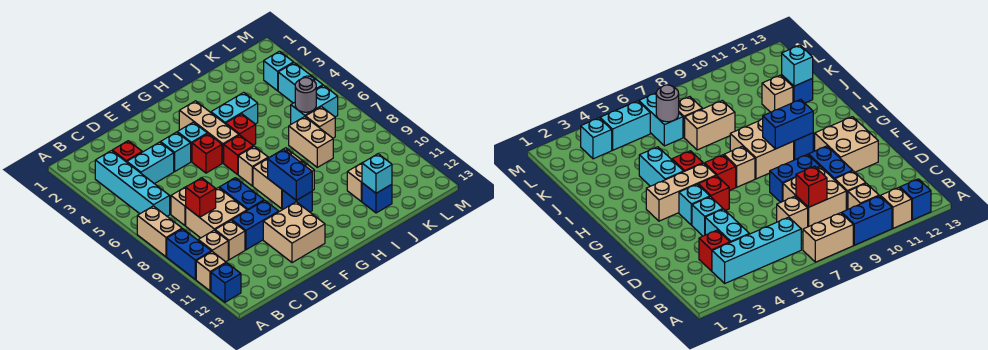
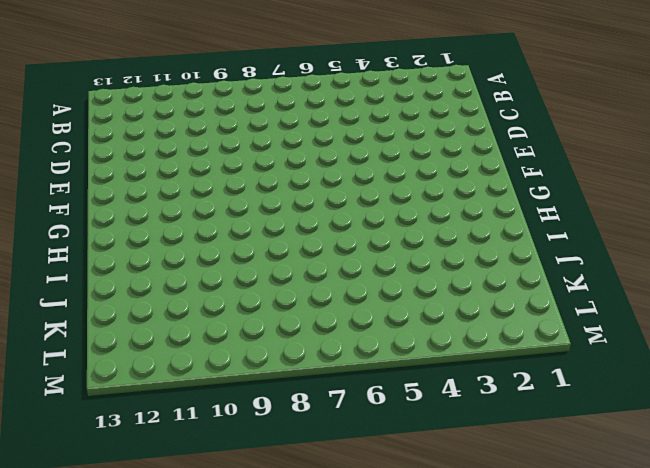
none -> tan 1x2 brick [137,206,182,257]
none -> blue 1x2 brick [167,229,211,280]
none -> tan 1x1 brick [196,252,226,291]
none -> blue 1x1 brick [211,263,241,302]

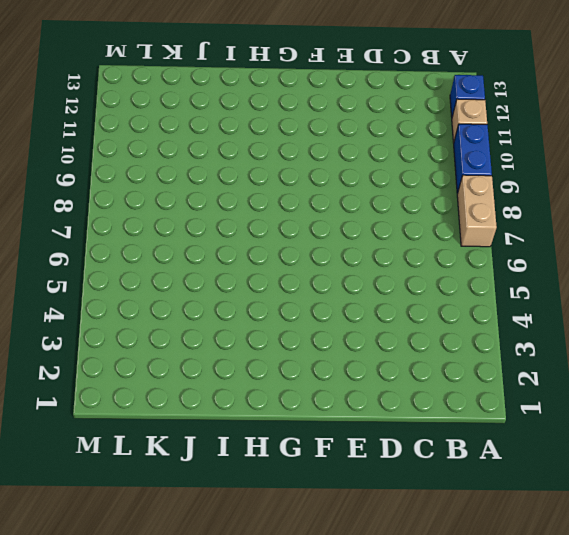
none -> cyan 1x4 brick [95,151,170,216]
none -> tan 1x1 brick [198,230,228,262]
none -> red 1x1 brick [112,141,142,162]
none -> cyan 1x2 brick [127,142,174,184]

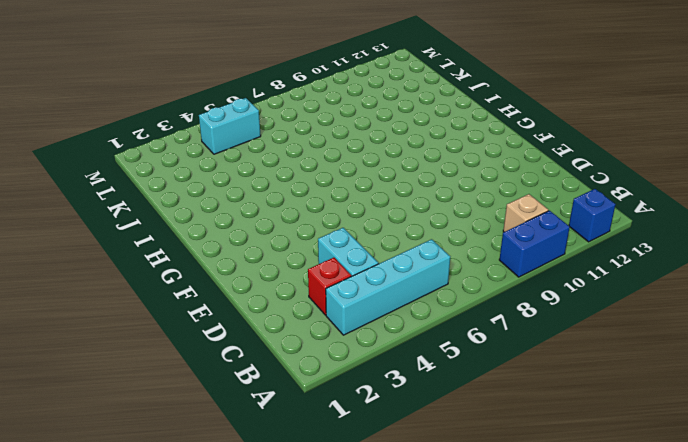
none -> tan 1x2 brick [137,206,182,257]
none -> tan 1x1 brick [196,252,226,291]
none -> tan 1x1 brick [171,186,187,226]
none -> tan 2x2 brick [186,188,247,238]

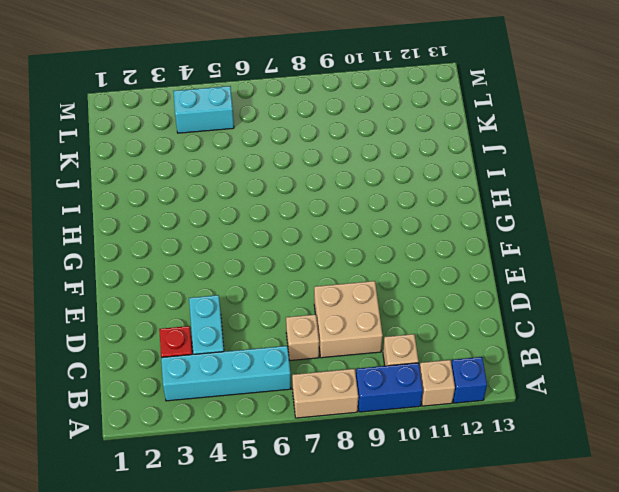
none -> tan 1x1 brick [215,220,245,260]
none -> blue 1x2 brick [232,200,279,250]
none -> cyan 1x1 brick [161,132,191,172]
none -> blue 1x2 brick [219,178,264,210]

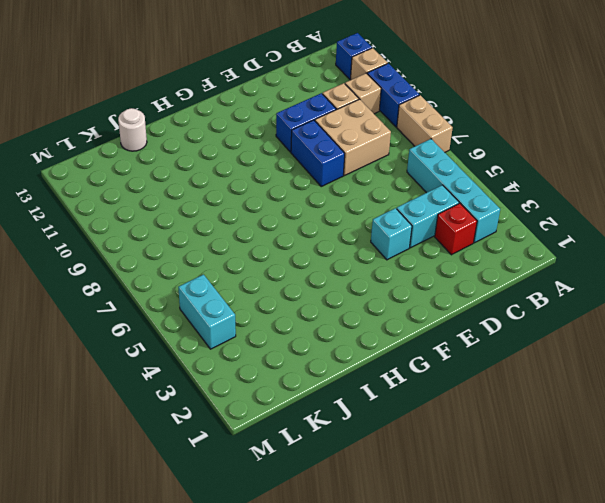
white 1x1 round brick [118,108,147,151] -> none
none -> tan 1x1 brick [171,186,187,226]
none -> tan 2x2 brick [263,202,325,263]
none -> cyan 1x1 brick [177,122,207,162]
none -> red 1x1 brick [192,134,222,173]

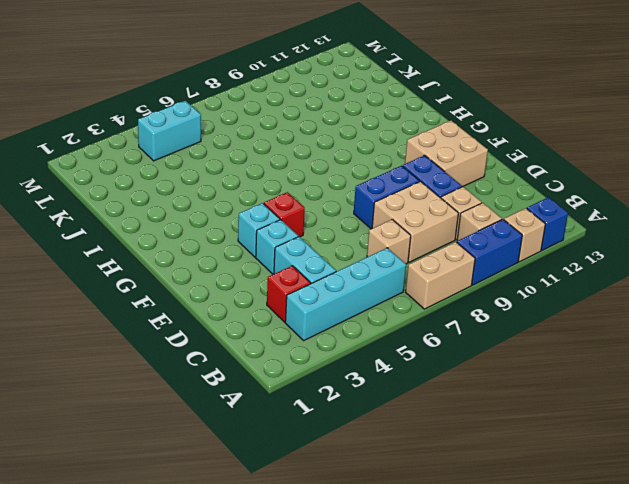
none -> tan 1x3 brick [179,101,239,163]
none -> red 1x1 brick [224,135,254,174]
none -> tan 1x1 brick [238,146,268,186]
none -> tan 2x2 brick [253,148,314,208]

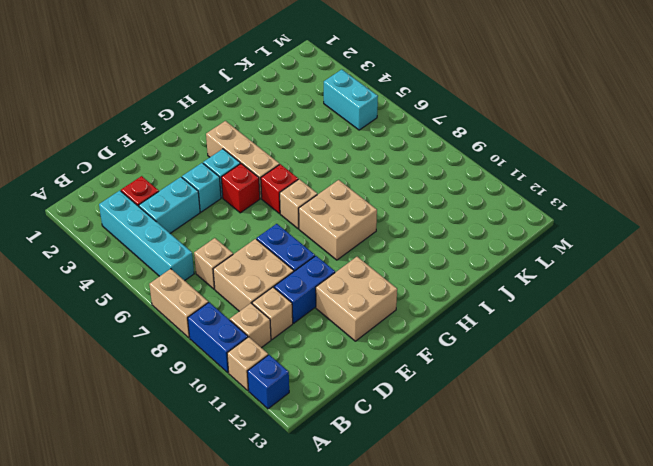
none -> blue 1x1 brick [282,190,312,212]
none -> cyan 1x2 brick [211,92,258,124]
none -> red 1x1 brick [226,114,256,145]
none -> tan 1x2 brick [289,117,333,167]

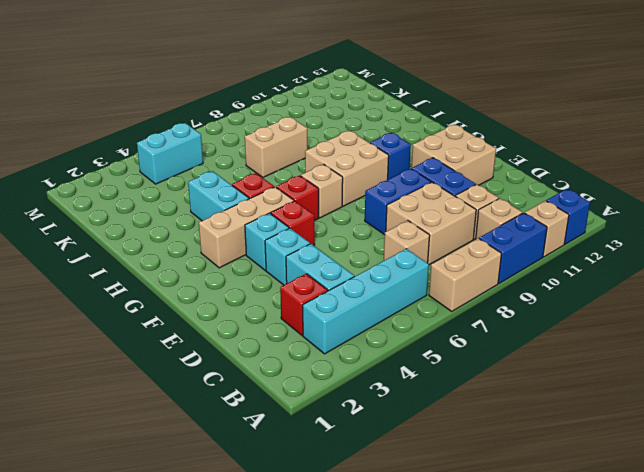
none -> tan 1x1 brick [347,163,362,202]
none -> blue 1x1 brick [362,183,392,213]
none -> cyan 1x2 brick [291,85,338,124]
none -> tan 1x1 brick [306,107,335,138]

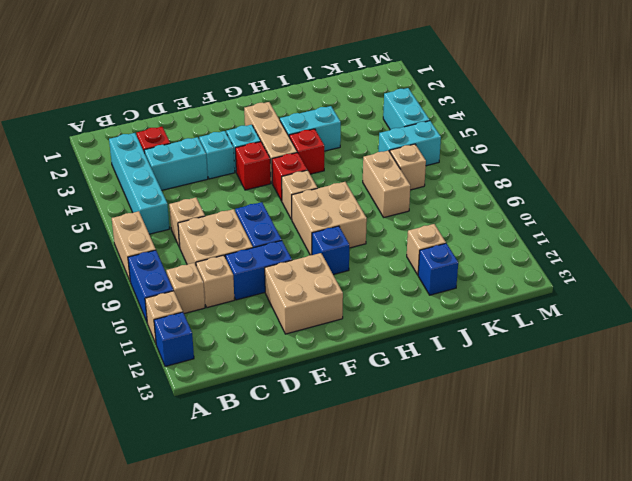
none -> cyan 1x1 brick [264,51,294,91]
none -> red 1x1 brick [186,178,216,217]
none -> blue 1x2 brick [268,149,312,200]
none -> cyan 1x1 brick [362,154,392,193]

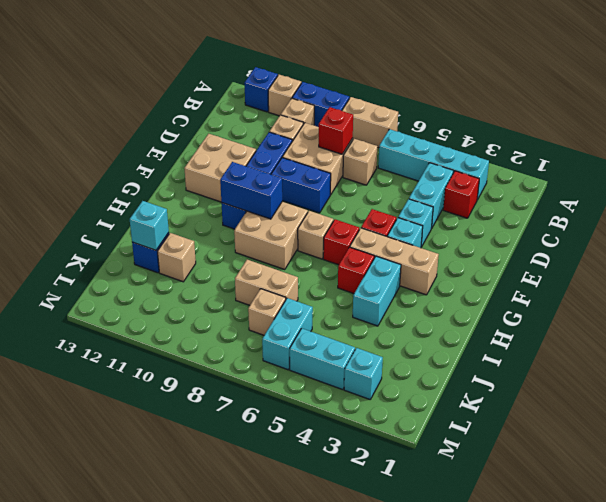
none -> grey 1x1 round brick [295,78,316,112]

